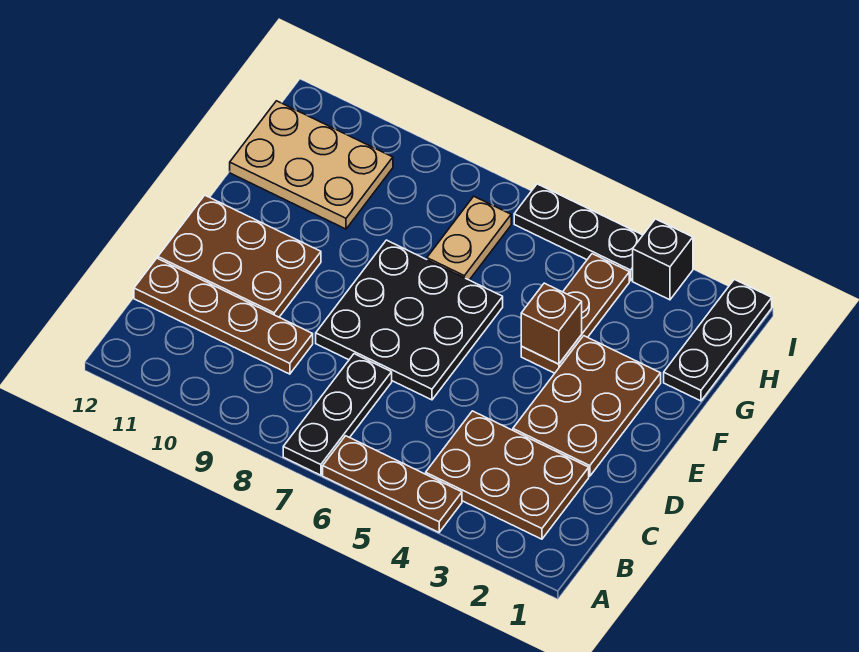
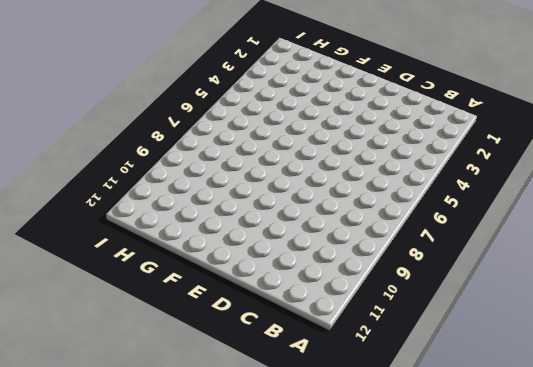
none -> brown 1x3 plate [323,436,462,532]
none -> black 1x3 plate [283,354,392,475]
none -> brown 2x3 plate [426,411,589,539]

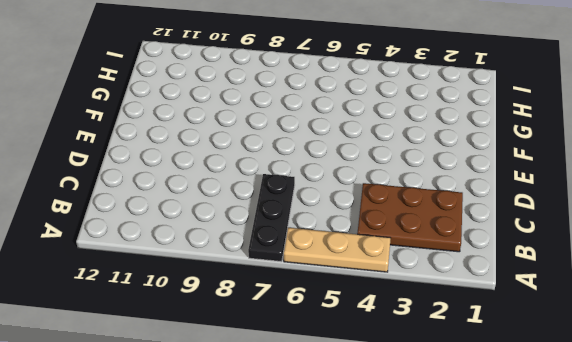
tan 1x3 plate [284,228,391,272] -> brown 1x3 plate [323,436,462,532]
none -> brown 1x4 plate [134,258,313,374]
none -> brown 2x3 plate [513,336,661,476]
none -> black 3x3 plate [316,240,503,400]

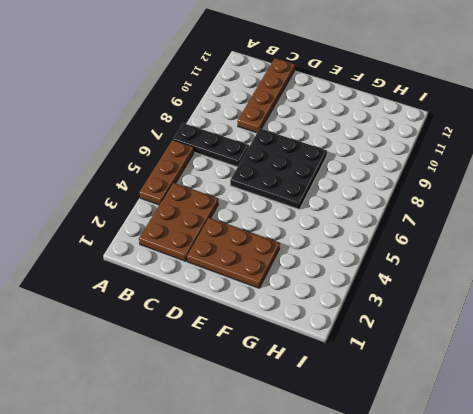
none -> brown 2x3 plate [158,195,321,317]
none -> brown 1x3 plate [521,254,629,373]
none -> black 1x3 plate [664,279,772,401]

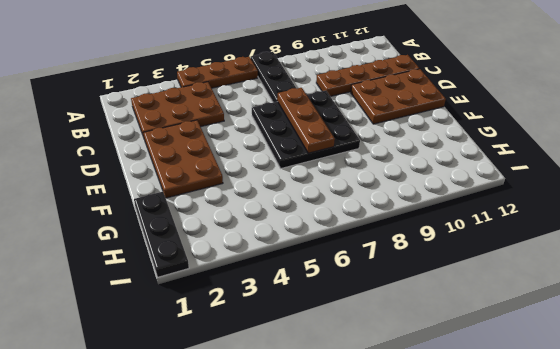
brown 1x3 plate [277,88,335,153] -> brown 1x3 plate moved to [521,254,629,373]
none -> tan 1x2 plate [427,196,511,280]
none -> tan 2x3 plate [230,101,393,229]
none -> black 1x1 brick [633,219,693,300]

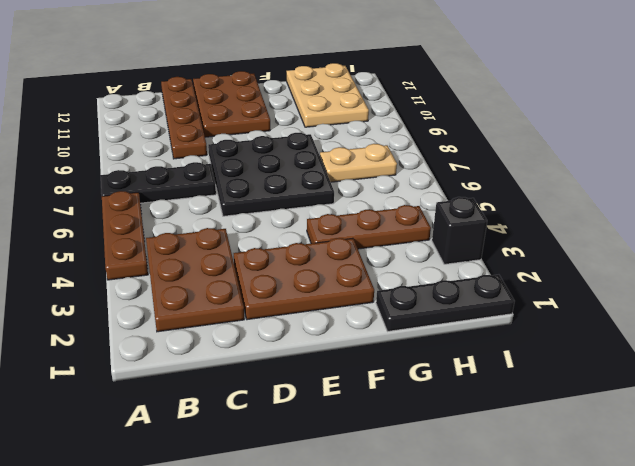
none -> black 1x3 plate [514,184,643,281]
none -> brown 1x1 brick [521,283,582,364]

